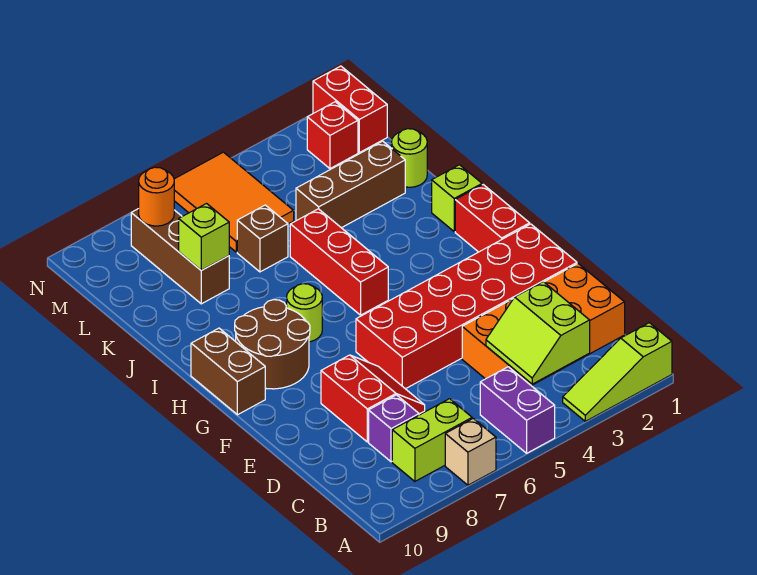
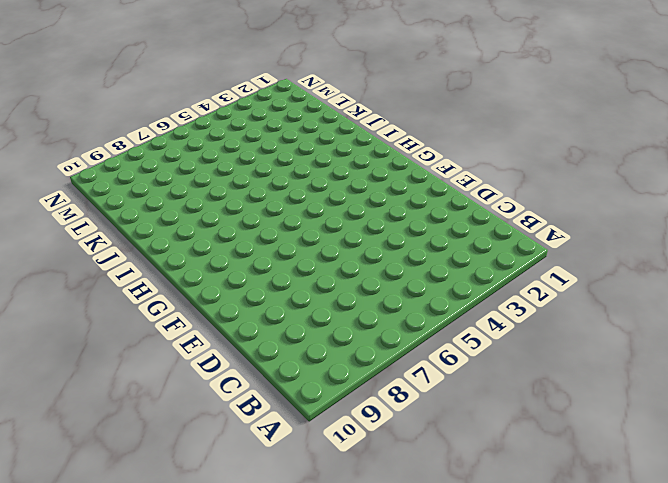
none -> lime 1x3 slope [563,323,672,421]
none -> purple 1x2 brick [480,367,555,453]
none -> tan 1x1 brick [445,419,496,485]

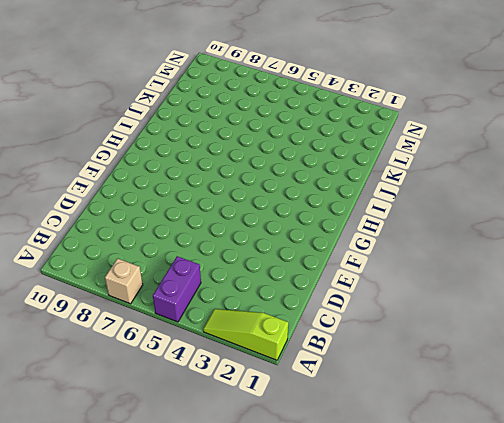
none -> lime 1x2 brick [392,399,472,481]
none -> orange 2x4 brick [462,264,625,386]
none -> purple 1x1 brick [369,395,419,462]

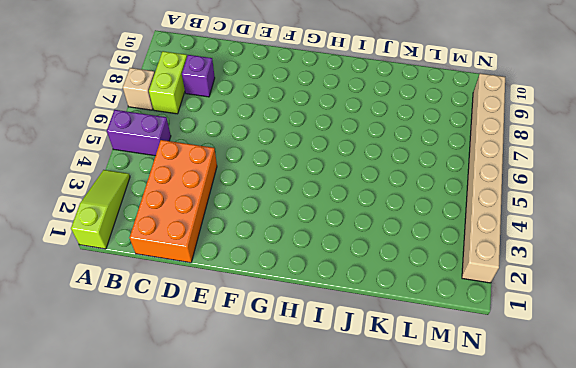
tan 1x8 brick [462,73,505,283] -> orange 2x3 tile [174,152,294,252]
none -> red 2x2 slope [321,355,425,442]
none -> red 2x6 brick [356,224,577,389]
none -> red 1x2 brick [455,185,530,252]

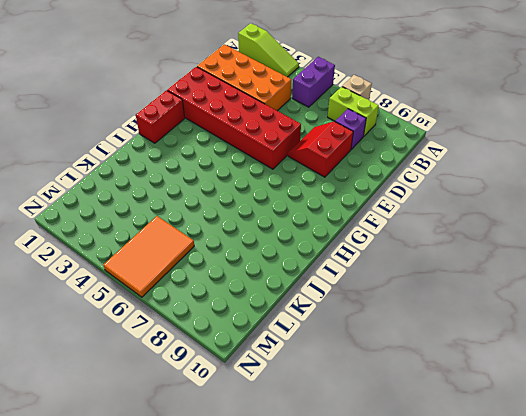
none -> brown 2x2 round brick [235,300,310,389]
none -> brown 1x2 brick [191,328,265,415]
none -> red 1x3 brick [290,209,388,315]

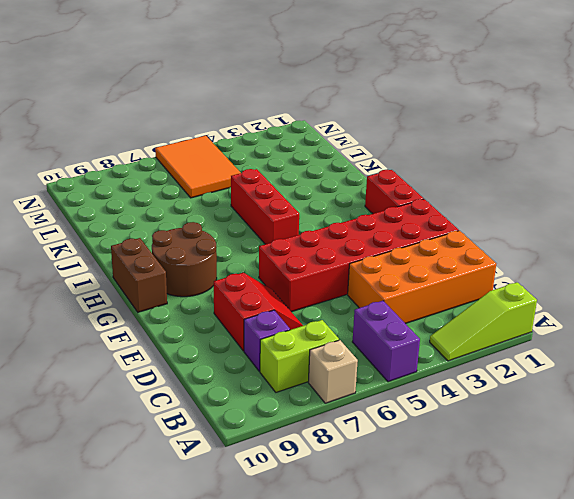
none -> lime 1x1 round brick [287,284,322,342]
none -> lime 1x1 brick [432,165,482,231]
none -> lime 1x1 round brick [391,129,427,187]

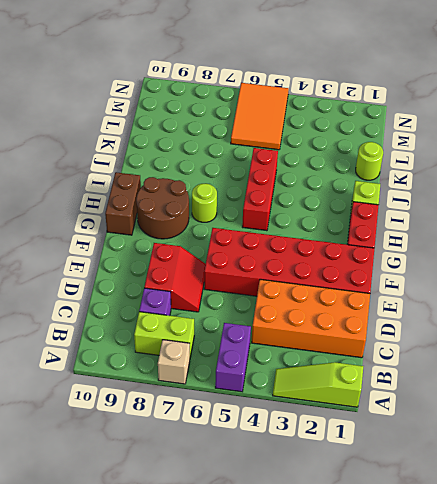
none -> brown 1x3 brick [296,141,405,228]
none -> brown 1x1 brick [237,205,288,272]
none -> brown 1x3 brick [131,209,229,304]

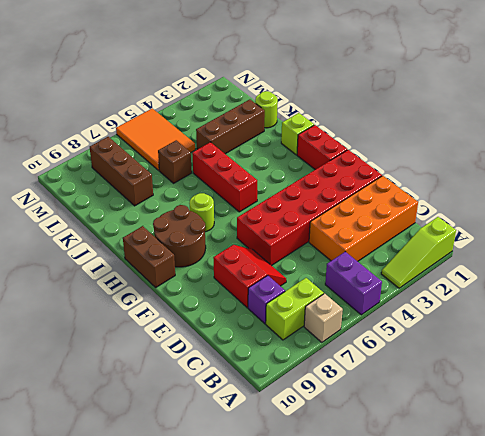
none -> red 1x2 brick [313,66,387,153]
none -> red 1x1 brick [307,102,358,168]
none -> lime 2x2 slope [486,282,590,384]

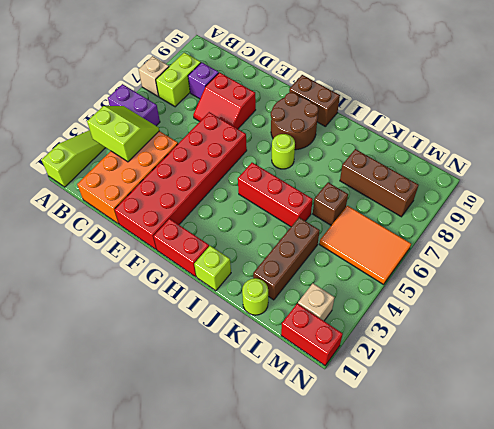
tan 1x1 brick [298,283,335,321] -> red 1x1 brick [307,102,358,168]
none -> lime 1x1 brick [179,204,229,270]
none -> orange 1x1 round brick [138,167,174,226]

